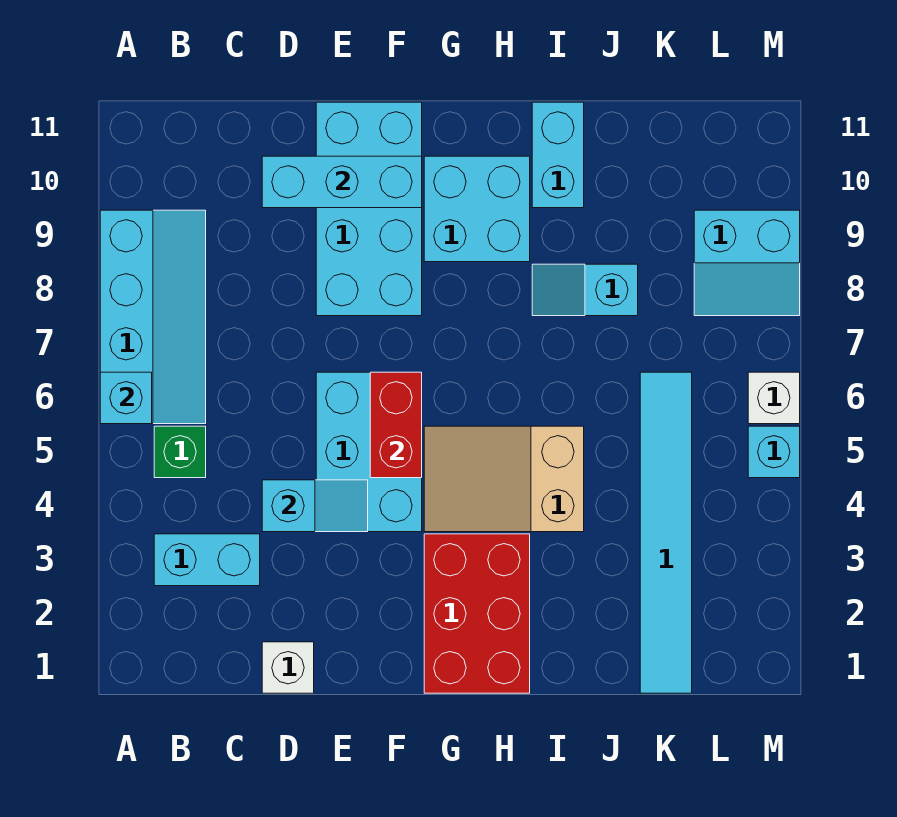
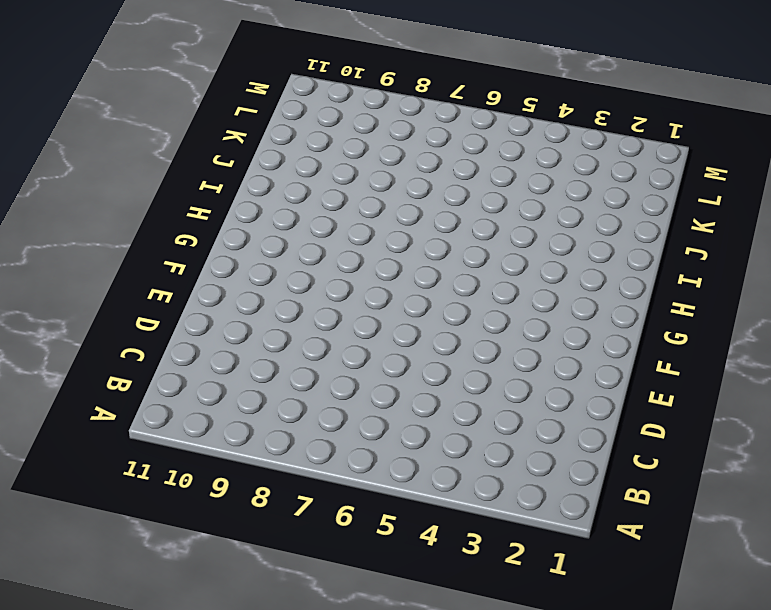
none -> cyan 2x4 slope [100,210,206,424]
none -> cyan 1x2 brick [154,534,260,586]
none -> green 1x1 brick [154,426,206,478]

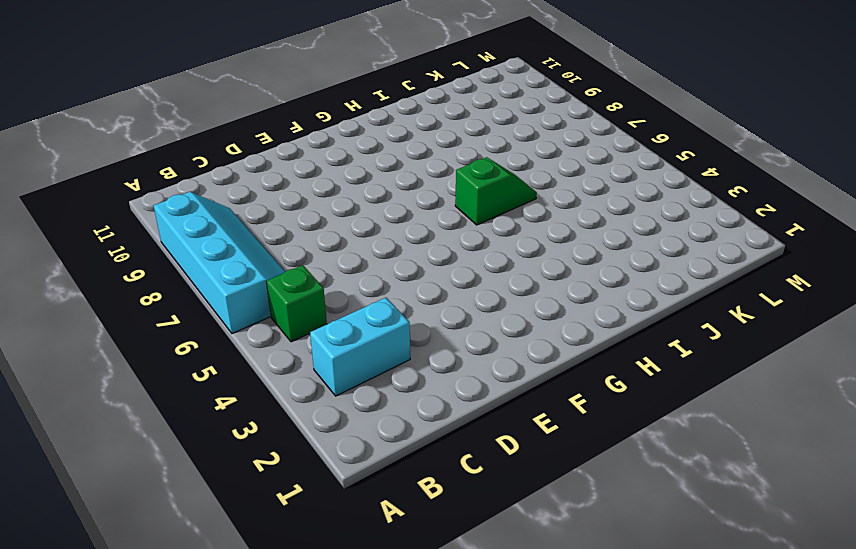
green 1x2 slope [455,157,537,225] -> none
none -> white 1x1 brick [262,642,314,693]
none -> cyan 2x3 brick [316,372,422,532]
none -> cyan 2x4 brick [316,102,422,316]

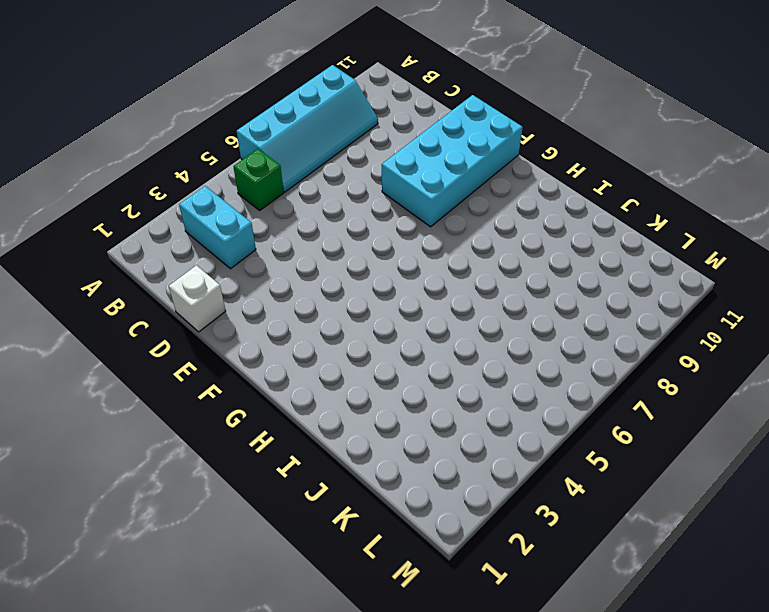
none -> cyan 2x3 brick [316,372,422,532]
none -> red 2x3 brick [424,534,530,693]
none -> tan 2x3 slope [424,426,584,532]

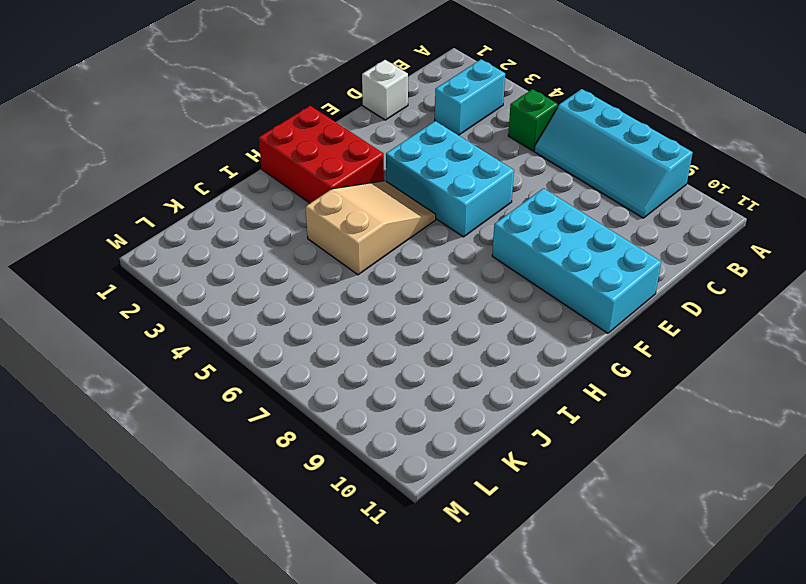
none -> cyan 2x2 brick [424,156,530,262]
none -> cyan 1x2 slope [532,264,638,316]
none -> cyan 1x2 brick [532,102,584,208]

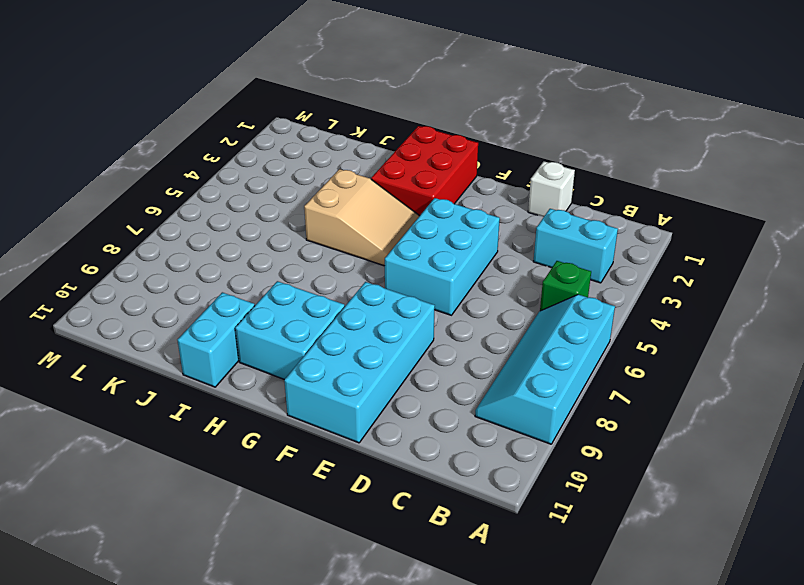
none -> cyan 1x2 slope [532,264,638,316]
none -> cyan 1x6 tile [640,372,692,693]
none -> cyan 2x2 slope [694,210,800,316]

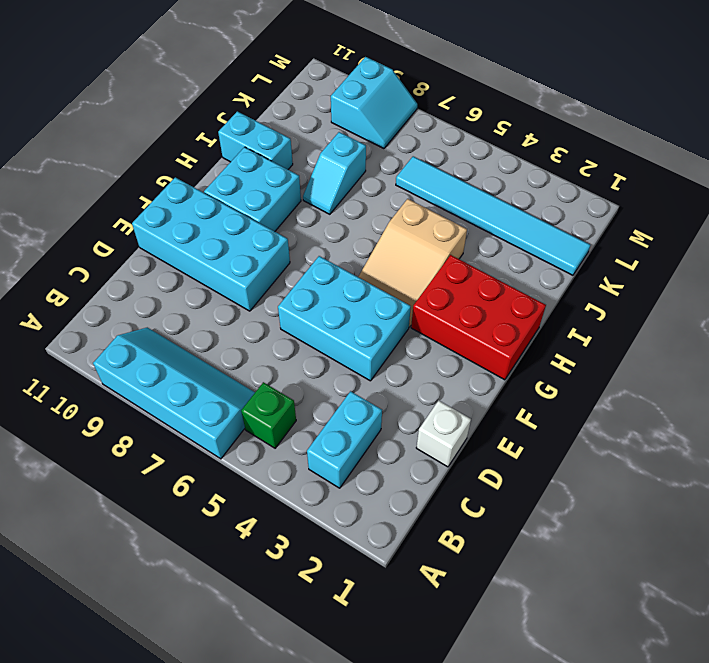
none -> cyan 1x1 brick [748,426,800,478]
none -> white 1x1 brick [748,372,800,424]
none -> cyan 1x1 brick [100,372,152,424]

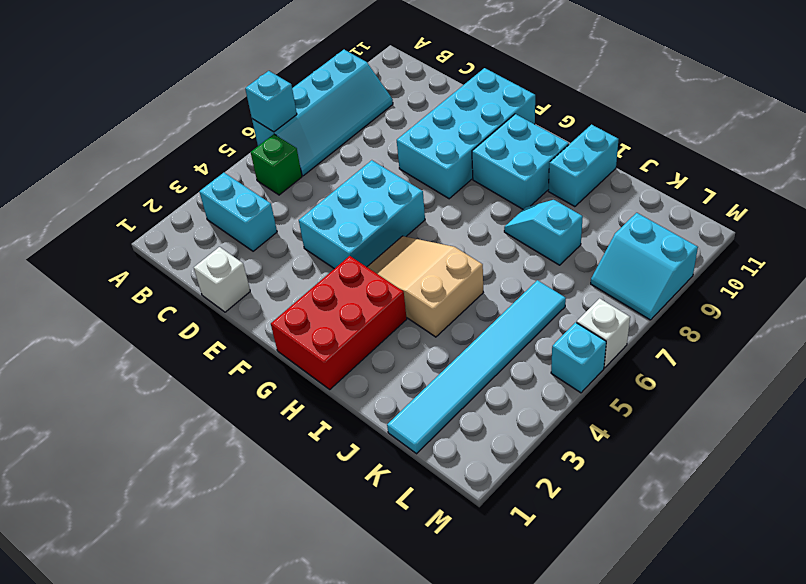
none -> cyan 1x2 slope [262,480,368,532]
none -> cyan 1x3 brick [262,156,422,208]
none -> red 1x2 brick [370,372,422,478]

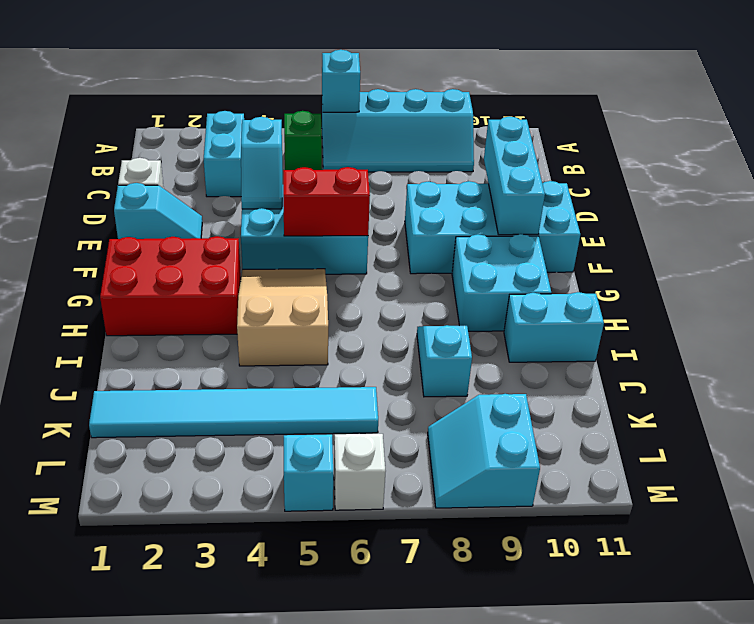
cyan 1x2 slope [114,183,202,239] -> none

